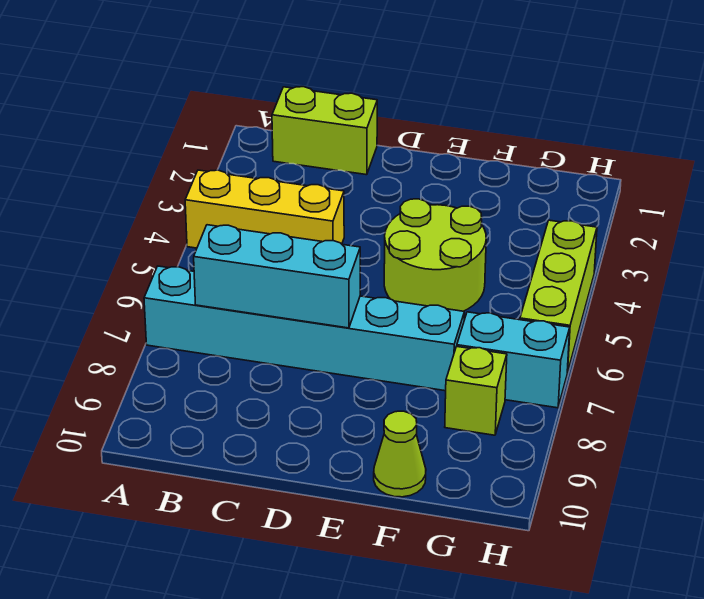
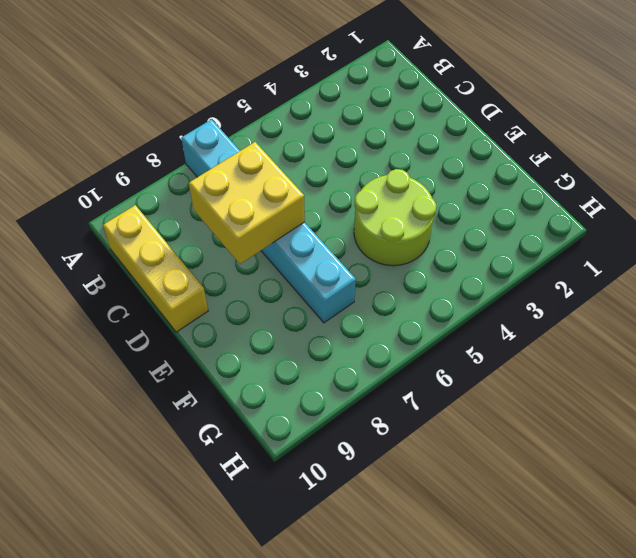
yellow 1x3 brick [103,205,208,332] -> yellow 1x3 brick moved to [185,170,344,248]
yellow 2x2 brick [189,142,305,264] -> cyan 1x3 brick [194,225,360,328]
none -> lime 1x2 brick [272,87,377,175]
none -> lime 1x1 cone [374,411,426,497]

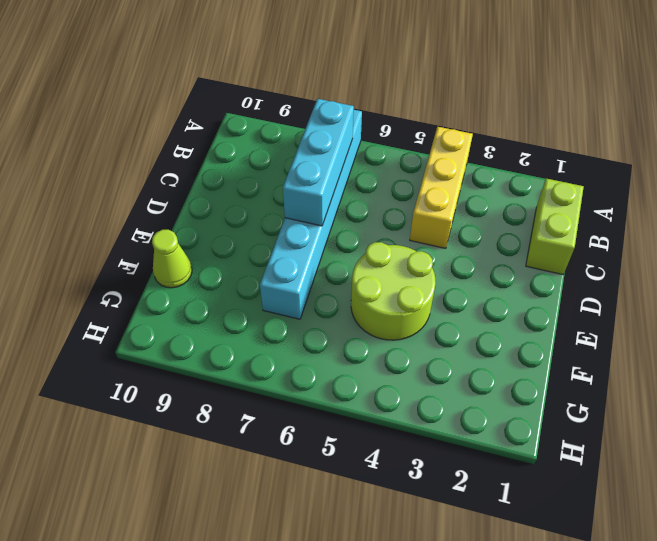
none -> cyan 1x2 brick [457,312,570,408]
none -> lime 1x1 brick [445,346,507,435]

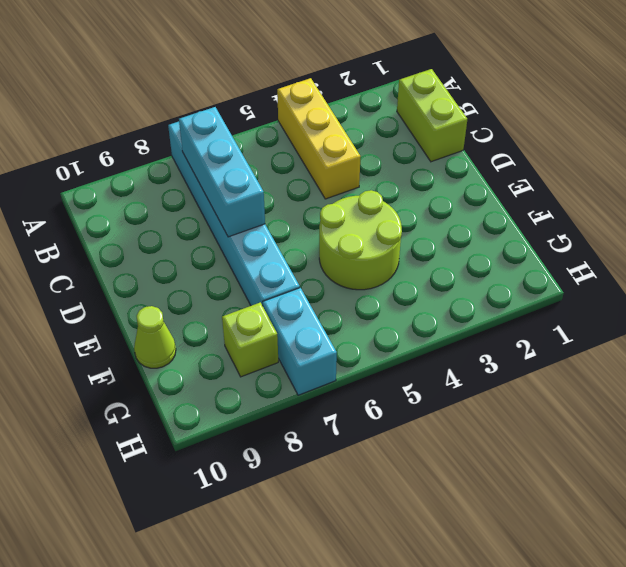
none -> lime 1x3 brick [520,220,597,373]

